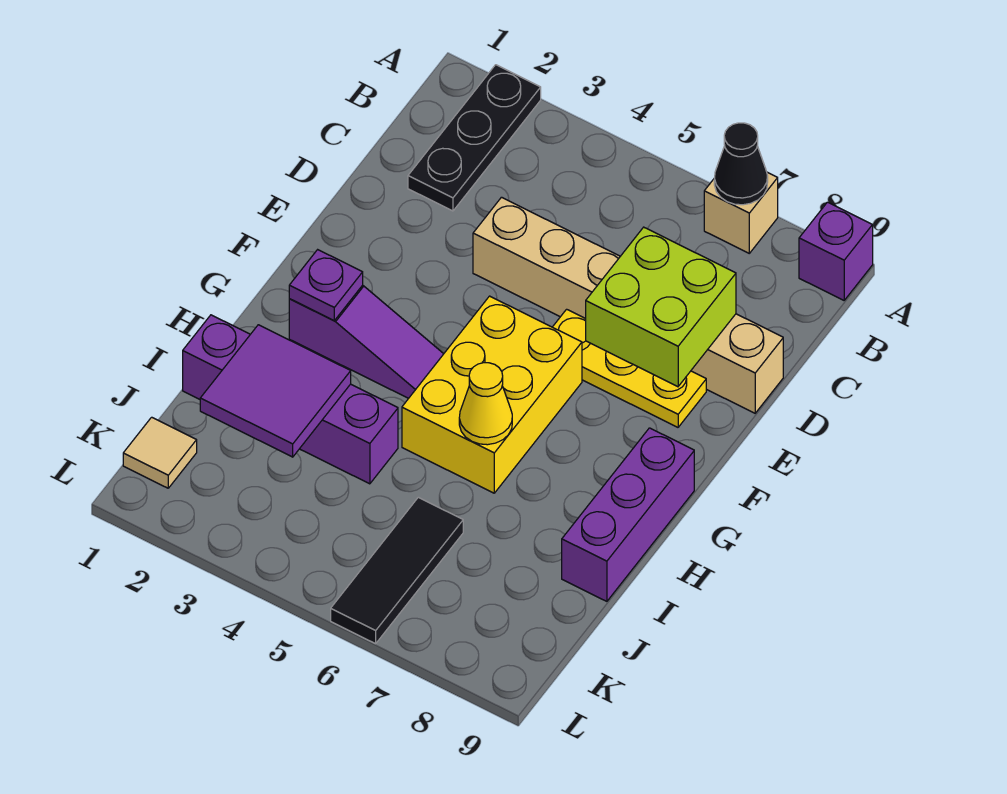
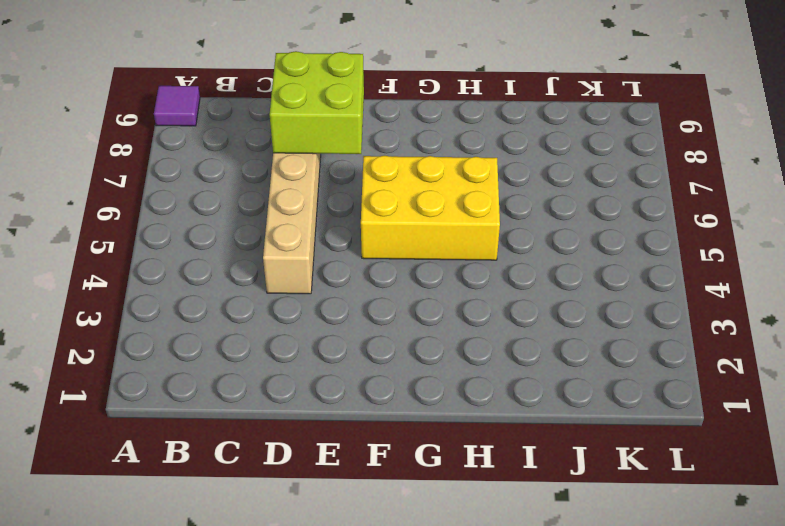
purple 1x1 tile [154,86,200,126] -> purple 1x1 brick [799,202,873,300]
none -> black 1x3 plate [408,65,541,211]
none -> tan 1x1 brick [704,172,778,253]
none -> yellow 1x3 plate [553,309,706,427]

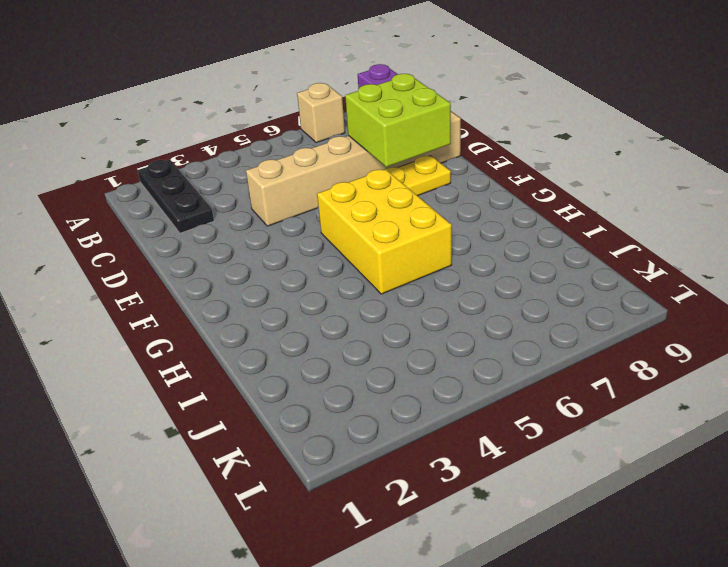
none -> purple 1x3 slope [289,285,443,398]
none -> purple 1x3 brick [562,428,694,601]
none -> purple 1x4 brick [183,315,398,484]

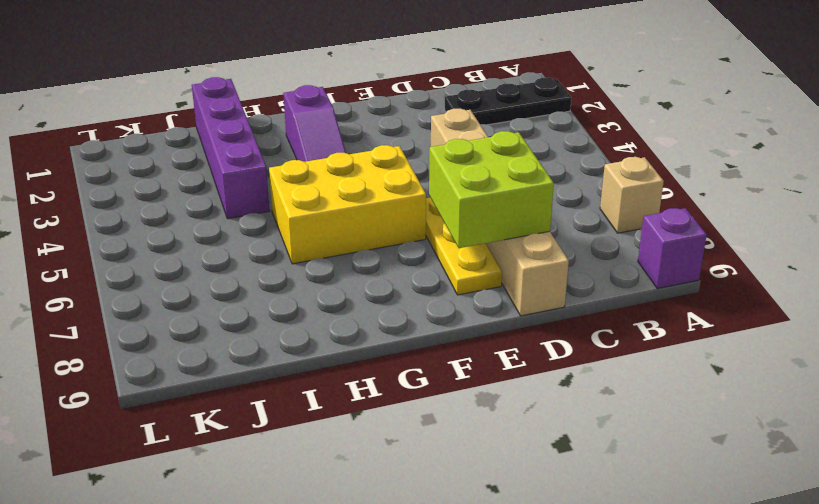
none -> purple 1x3 brick [562,428,694,601]
none -> black 1x3 tile [331,497,463,644]
none -> tan 1x1 tile [123,417,197,488]

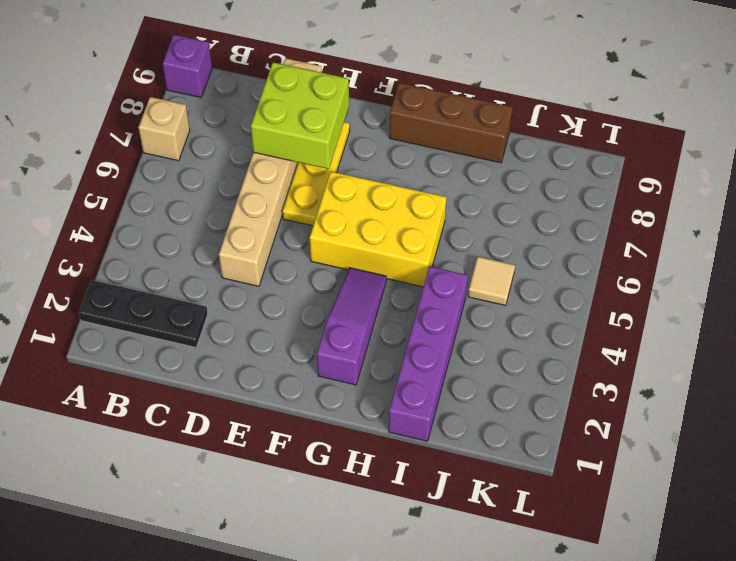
brown 1x3 brick [389,83,512,163] -> purple 1x3 brick [562,428,694,601]
tan 1x1 tile [468,257,515,306] -> tan 1x1 tile moved to [123,417,197,488]
none -> black 1x3 tile [331,497,463,644]
none -> black 1x1 cone [714,123,768,205]
none -> purple 1x1 plate [289,250,363,321]

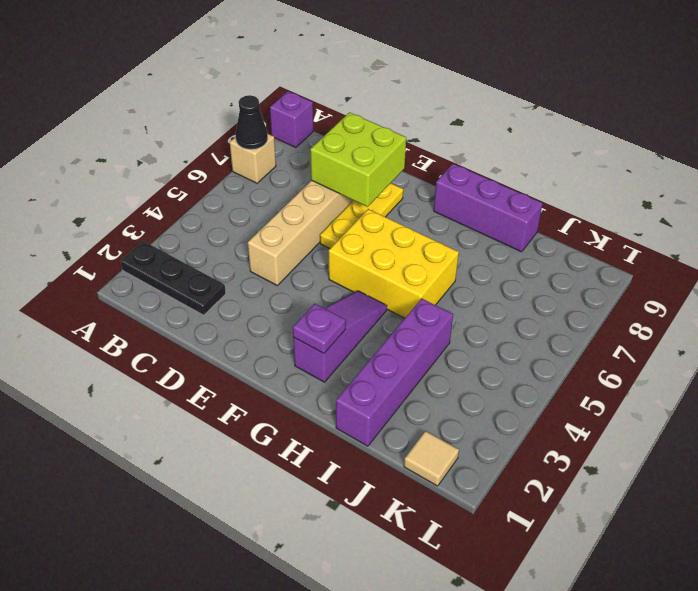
none -> black 1x3 tile [331,497,463,644]
none -> yellow 1x1 cone [459,363,512,445]
none -> purple 2x2 tile [200,325,351,457]

